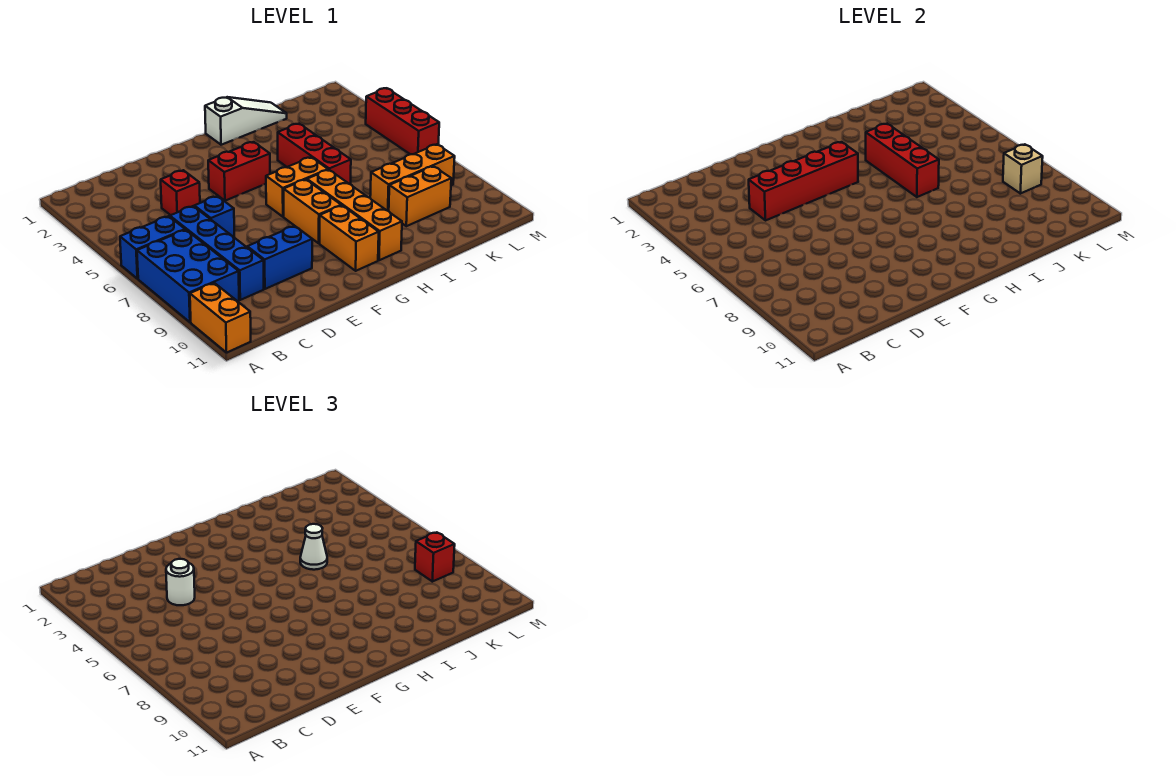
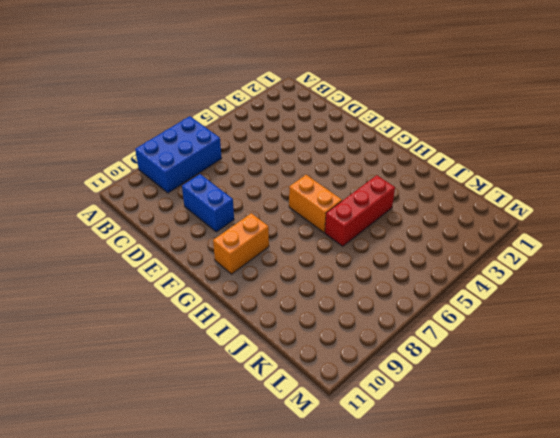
none -> blue 1x2 brick [120,216,185,279]
none -> orange 1x2 brick [190,283,251,353]
none -> blue 1x4 brick [170,206,264,300]

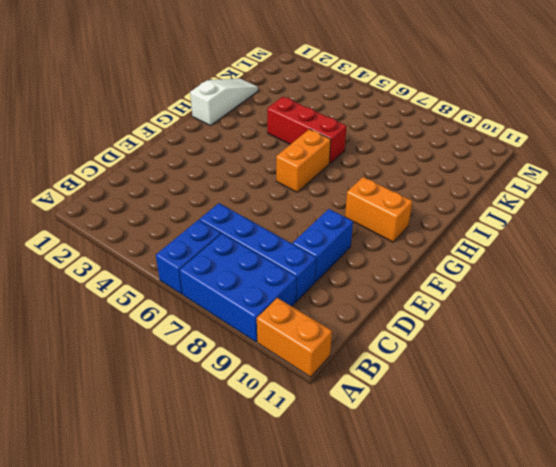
none -> red 1x1 brick [161,170,200,215]
none -> blue 1x1 brick [194,196,234,237]
none -> red 1x2 brick [208,142,270,201]

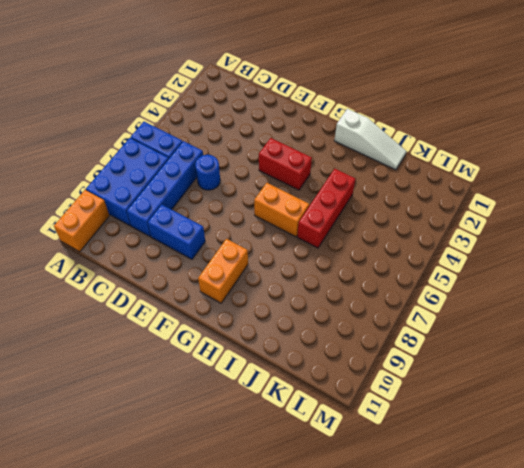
blue 1x1 round brick [195,155,220,190] -> blue 1x1 brick [194,196,234,237]
none -> red 1x1 brick [161,170,200,215]
none -> orange 1x2 brick [284,179,341,243]
none -> orange 1x4 brick [307,170,402,260]

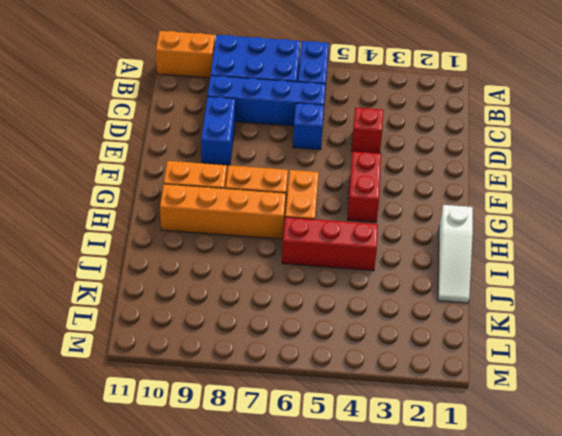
none -> orange 1x3 brick [370,144,455,211]
none -> orange 1x2 brick [389,166,451,226]
none -> red 1x3 brick [366,88,439,154]

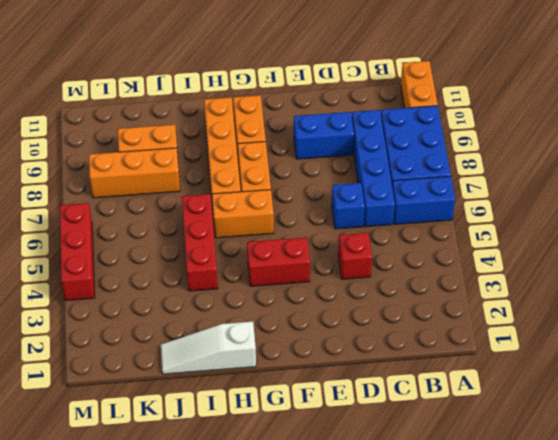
none -> red 1x4 brick [749,142,858,221]
none -> red 1x3 brick [866,124,939,197]
none -> tan 1x1 brick [1003,144,1043,194]

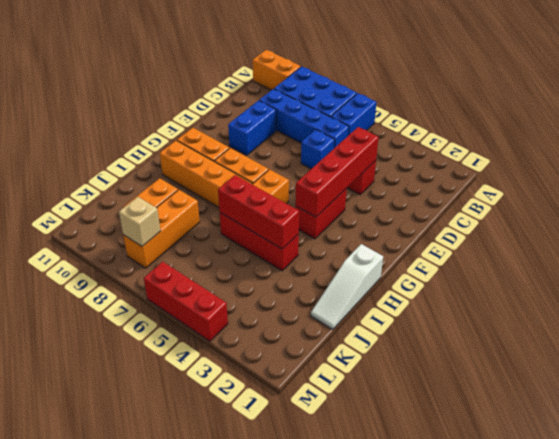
none -> white 1x1 round brick [166,559,195,605]
none -> white 1x1 cone [300,524,327,570]
none -> red 1x1 brick [415,532,455,582]

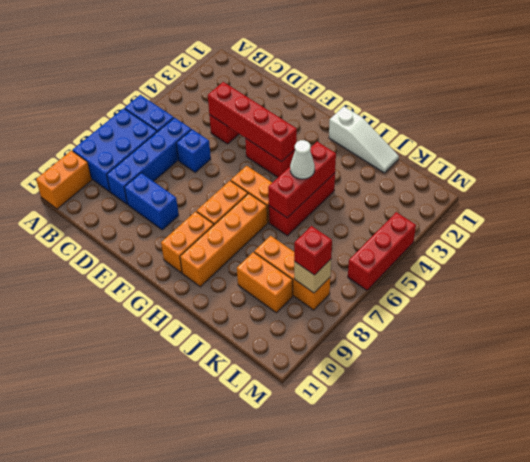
none -> white 1x1 round brick [166,559,195,605]

